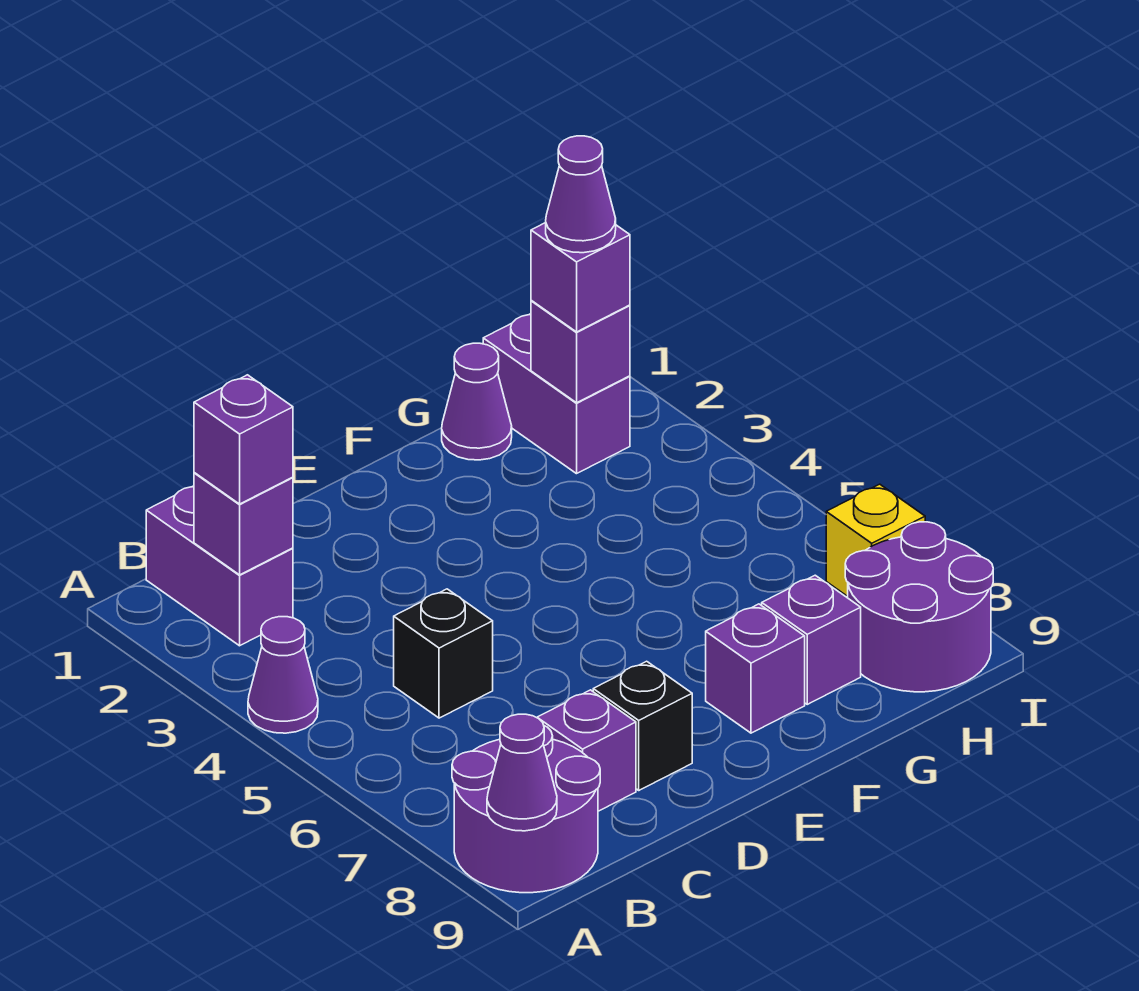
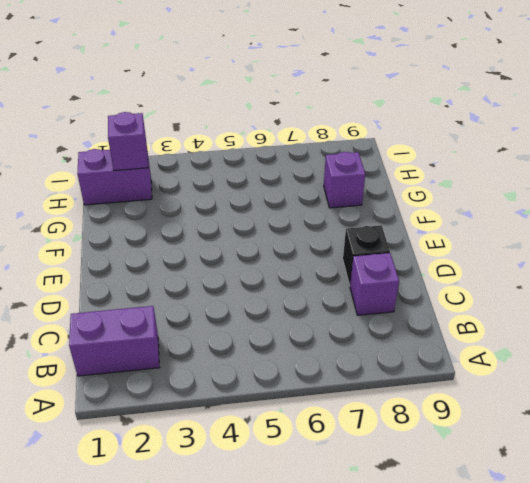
none -> purple 1x1 cone [248,617,318,733]
none -> purple 2x2 round brick [452,726,600,893]
none -> black 1x1 brick [394,589,493,718]

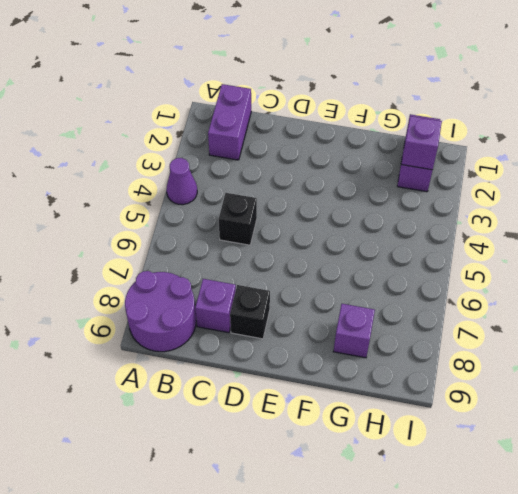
none -> purple 1x1 brick [706,604,805,733]
none -> purple 1x1 cone [442,343,512,460]
none -> purple 2x2 round brick [845,522,993,692]

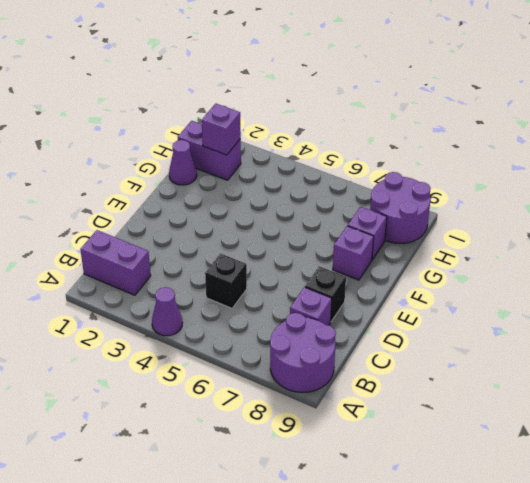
none -> yellow 1x1 brick [826,484,925,596]
none -> purple 1x1 cone [487,714,557,831]
none -> purple 1x1 brick [194,473,293,575]

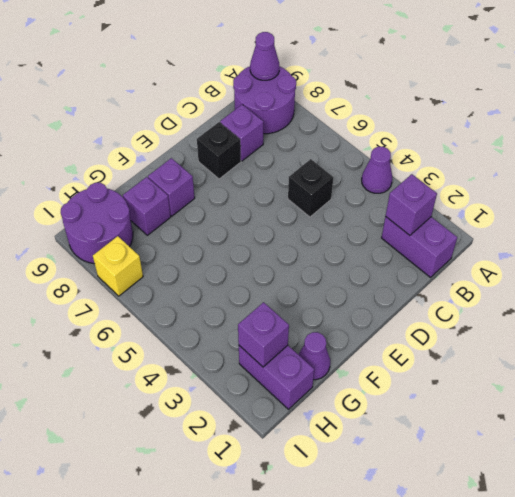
none -> purple 1x1 brick [194,375,293,504]
none -> purple 1x1 brick [531,223,630,332]
none -> purple 1x1 cone [546,136,616,253]

